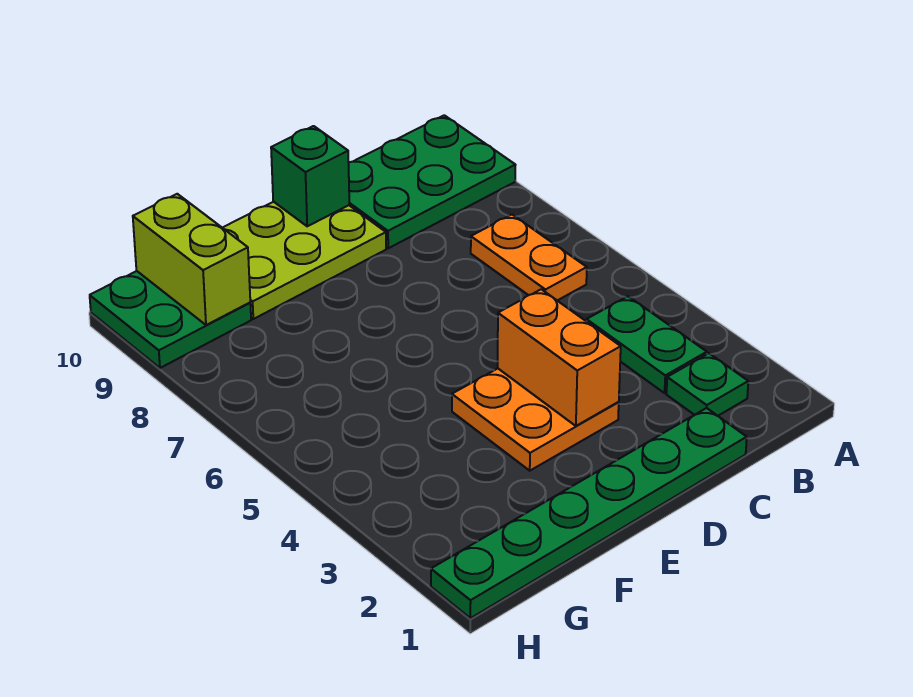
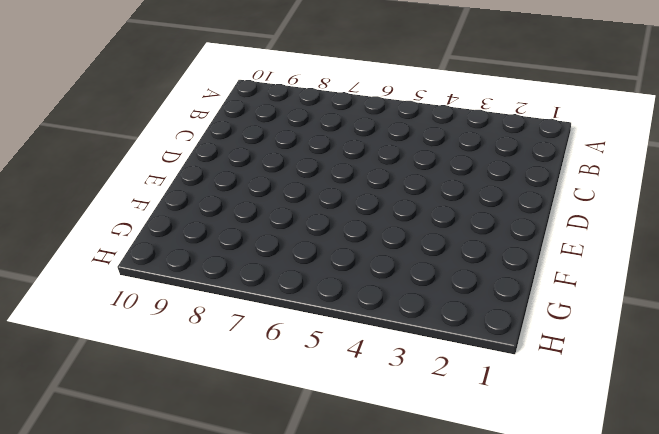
none -> green 2x3 plate [349,115,515,248]
none -> green 1x1 plate [666,353,748,416]

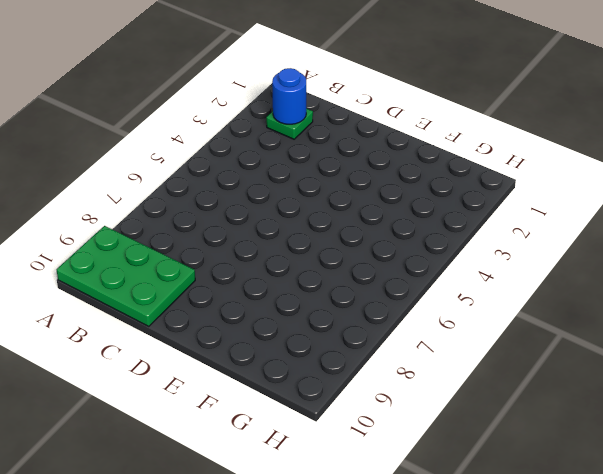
blue 1x1 round brick [272,68,306,124] -> none
none -> green 1x2 plate [586,296,707,393]
none -> orange 1x2 plate [471,215,587,301]

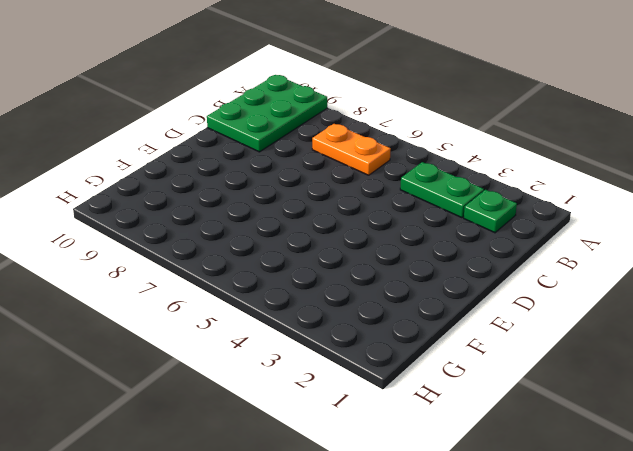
none -> green 1x6 plate [431,408,747,618]
none -> orange 2x2 plate [452,369,619,471]

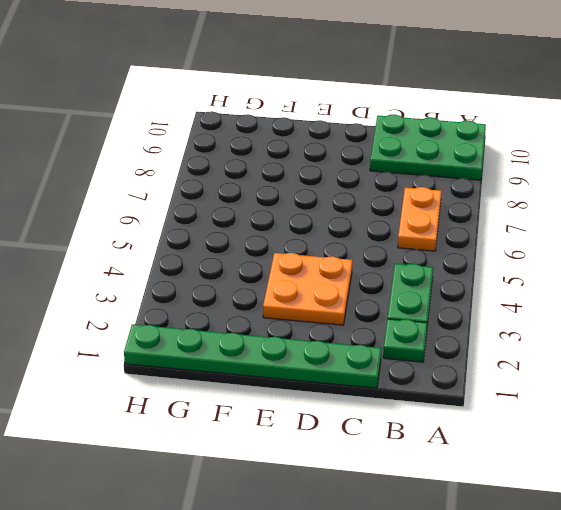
none -> lime 2x3 plate [223,202,386,319]
none -> green 2x2 plate [90,271,251,368]

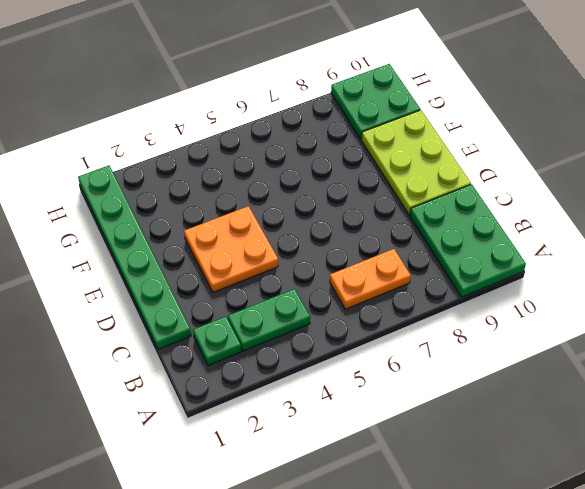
none -> orange 1x2 brick [498,289,621,426]
none -> green 1x1 brick [271,126,349,226]

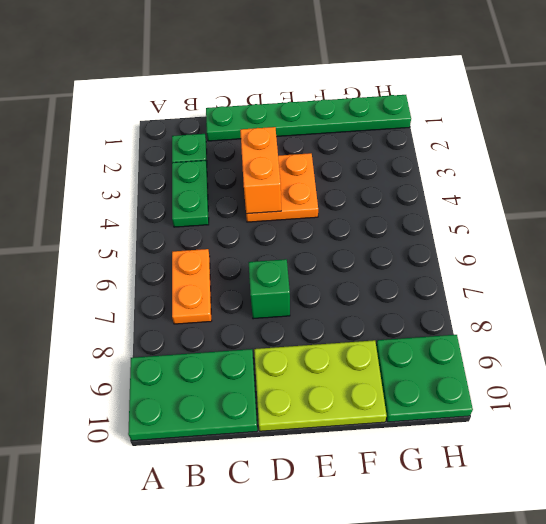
green 1x1 brick [249,259,290,319] -> green 1x1 brick moved to [271,126,349,226]
none -> lime 1x2 brick [133,194,250,325]

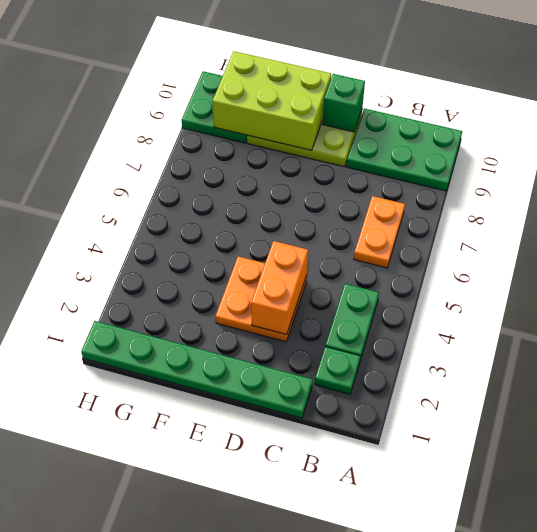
lime 2x3 brick [212,51,331,150] -> lime 1x2 brick [133,194,250,325]

